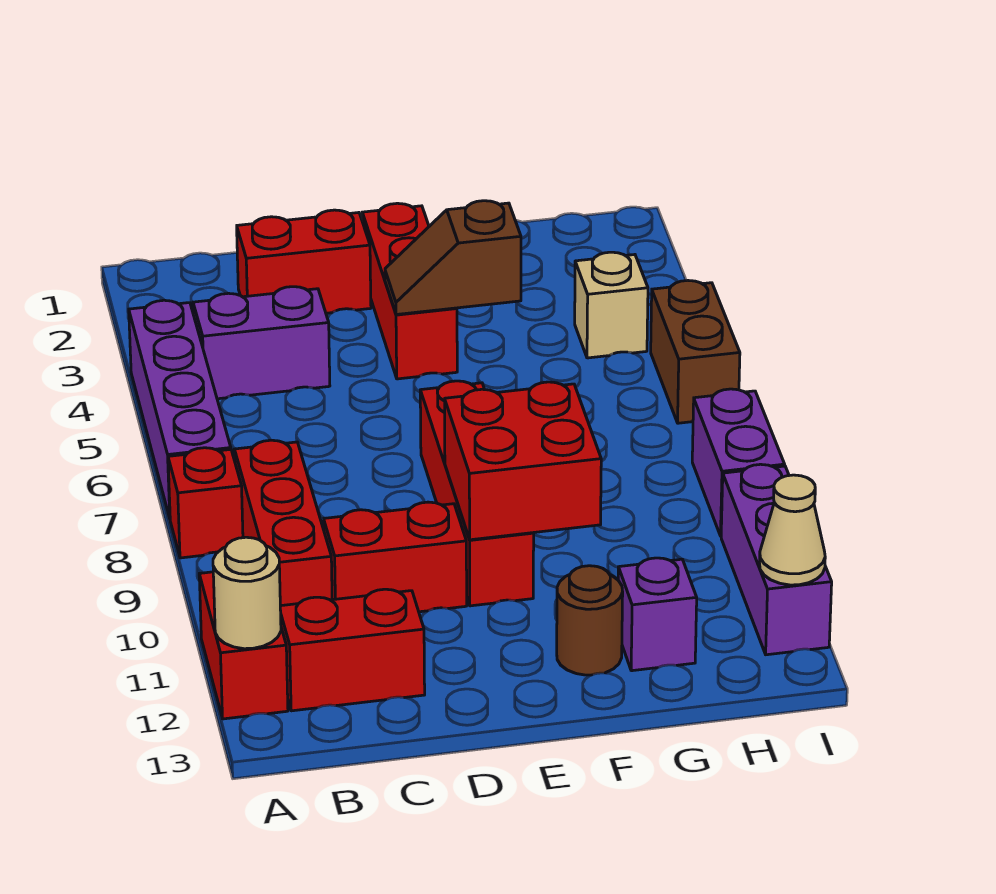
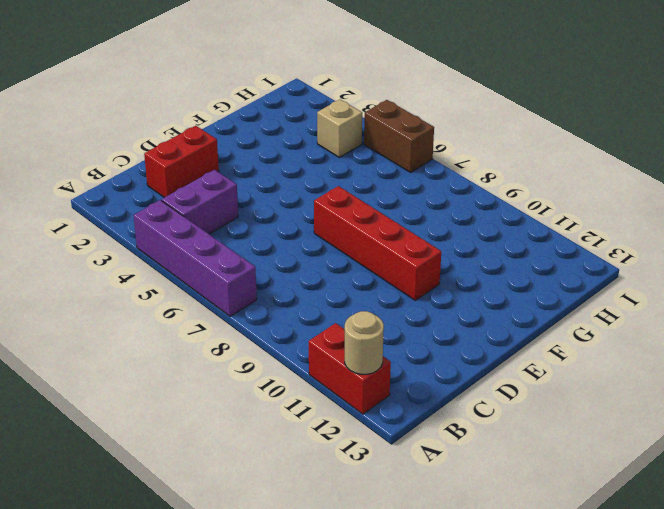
none -> red 1x1 brick [168,448,243,558]
none -> red 1x3 brick [235,440,332,606]
none -> red 1x2 brick [280,589,425,711]

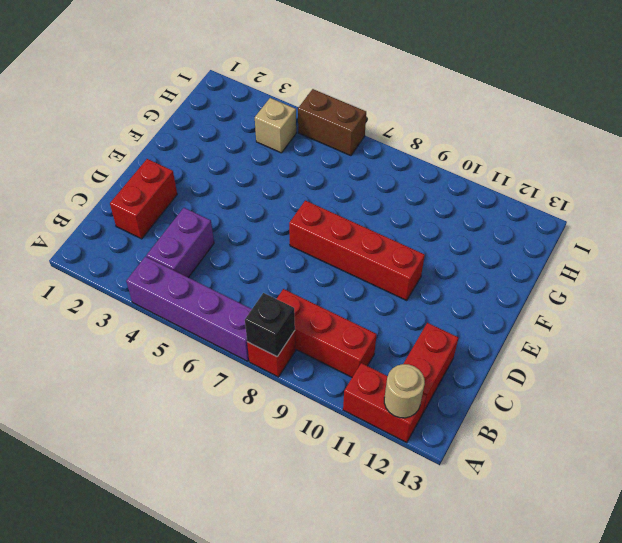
black 1x1 brick [245,293,295,357] -> none
none -> red 1x2 brick [324,502,467,612]
none -> red 1x3 brick [362,203,457,379]
none -> brown 1x1 round brick [557,566,623,675]

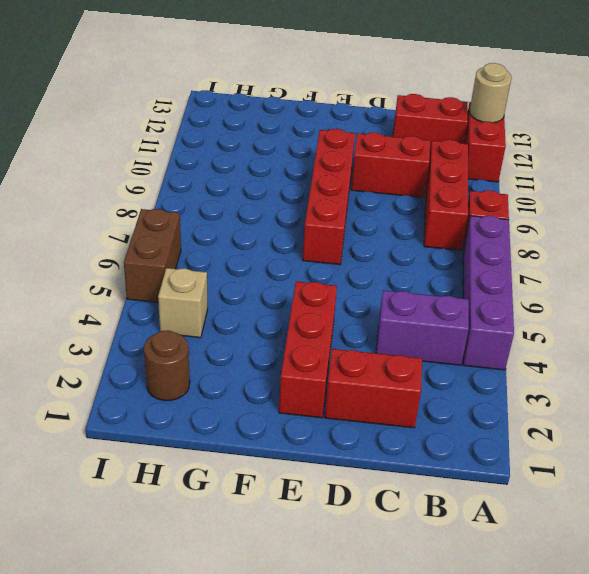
brown 1x1 round brick [144,330,190,401] -> brown 1x1 round brick moved to [557,566,623,675]
none -> purple 1x1 brick [618,558,697,671]
none -> purple 1x2 brick [692,389,785,536]
none -> purple 1x3 brick [721,464,832,655]

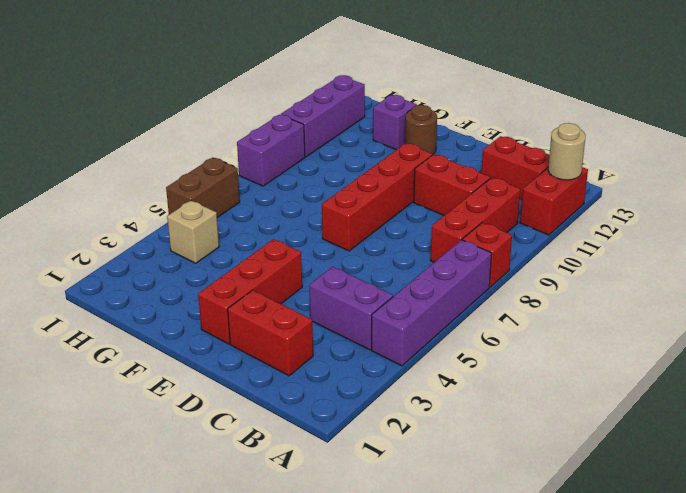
none -> brown 1x2 slope [385,201,521,315]
none -> red 2x2 brick [445,382,601,540]
none -> tan 1x1 cone [759,475,825,585]

